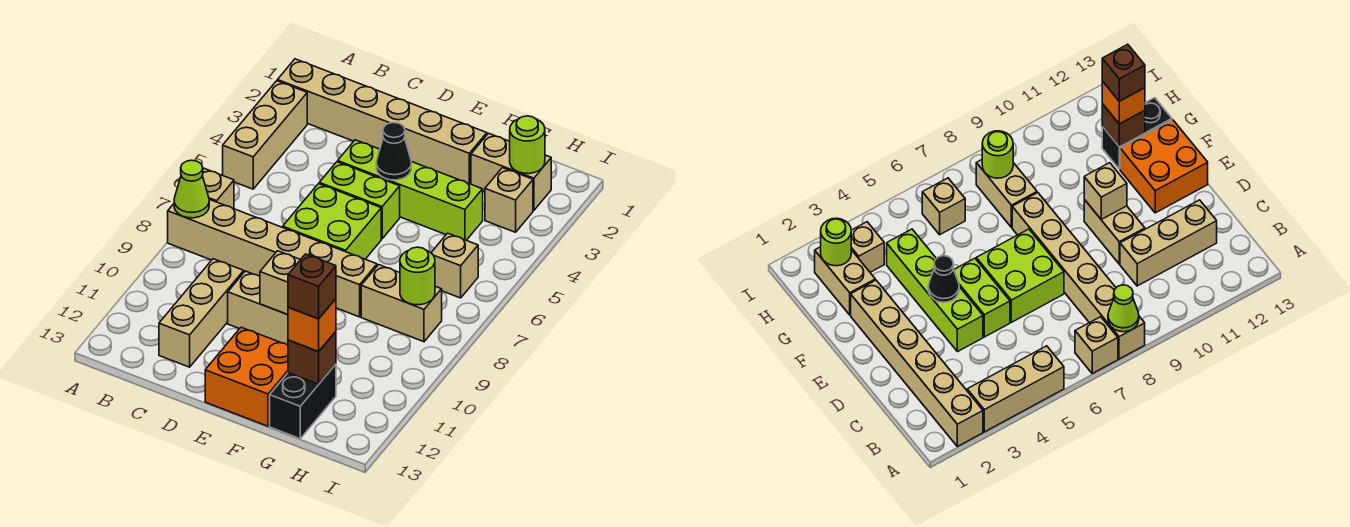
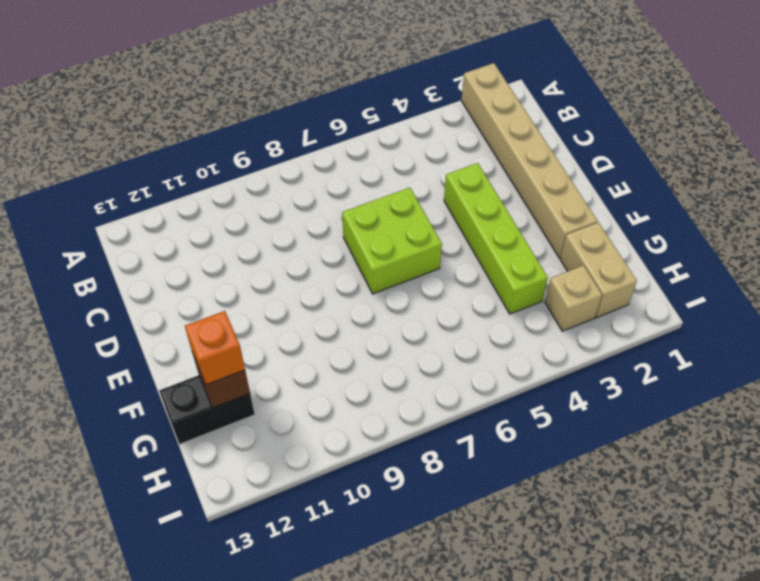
none -> tan 1x3 brick [223,81,307,189]
none -> tan 1x1 brick [202,168,234,209]
none -> tan 1x6 brick [168,199,377,317]

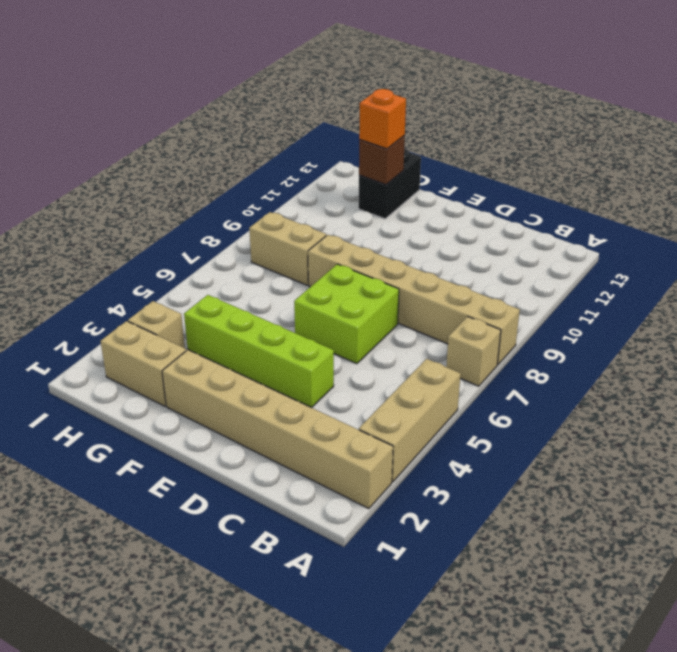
none -> tan 1x3 brick [159,259,244,367]
none -> lime 1x2 brick [319,162,400,239]
none -> tan 1x2 brick [228,271,288,345]

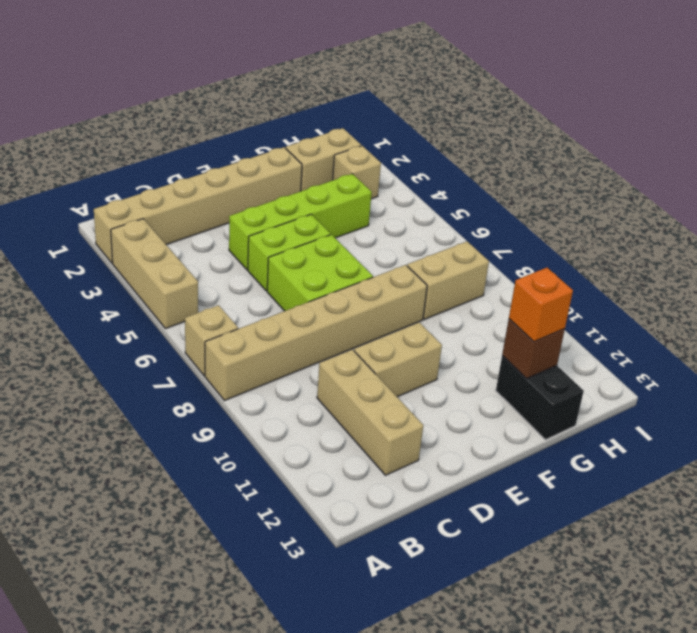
none -> orange 2x2 brick [205,327,288,426]
none -> tan 1x1 brick [431,233,478,298]
none -> lime 1x1 cone [174,160,209,218]

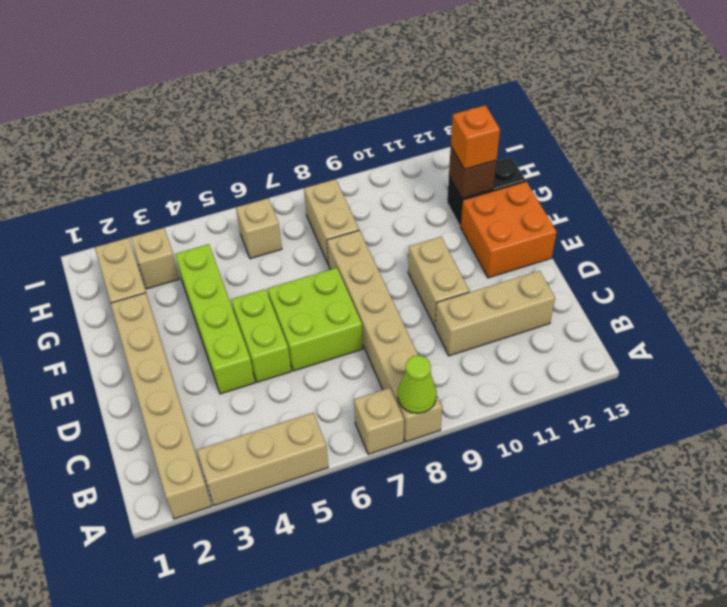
none -> black 1x1 cone [376,123,411,180]
none -> tan 1x1 brick [260,251,300,315]
none -> lime 1x1 round brick [510,116,545,174]

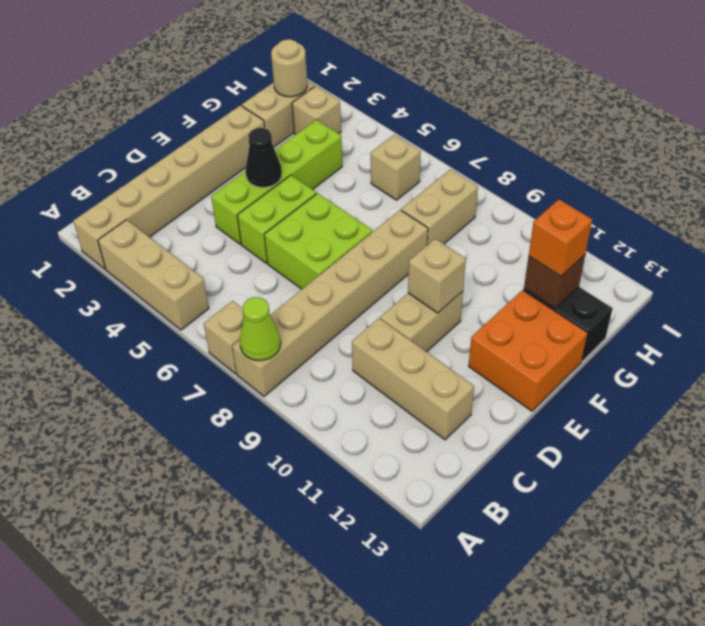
tan 1x1 round brick [271,39,307,97] -> lime 1x1 round brick [510,116,545,174]
none -> lime 1x1 round brick [400,247,435,305]
none -> brown 1x1 brick [288,254,336,319]

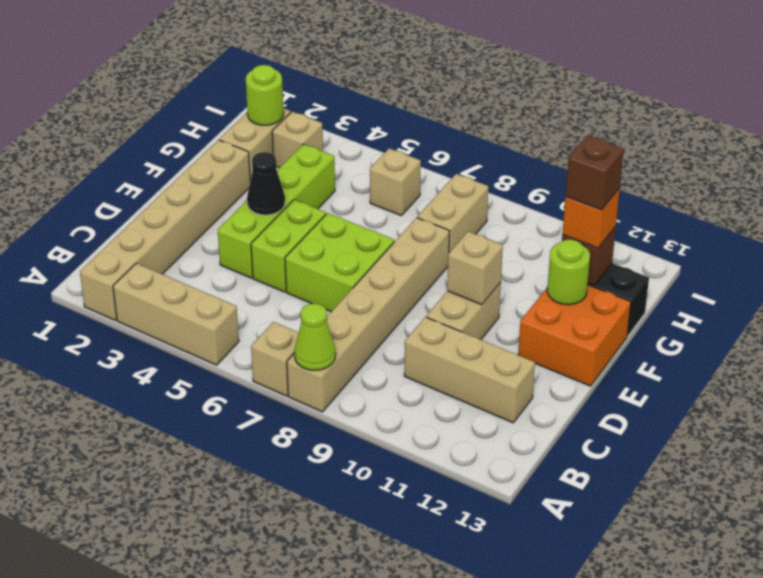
lime 1x1 round brick [547,239,590,305] -> lime 1x1 round brick moved to [400,247,435,305]

